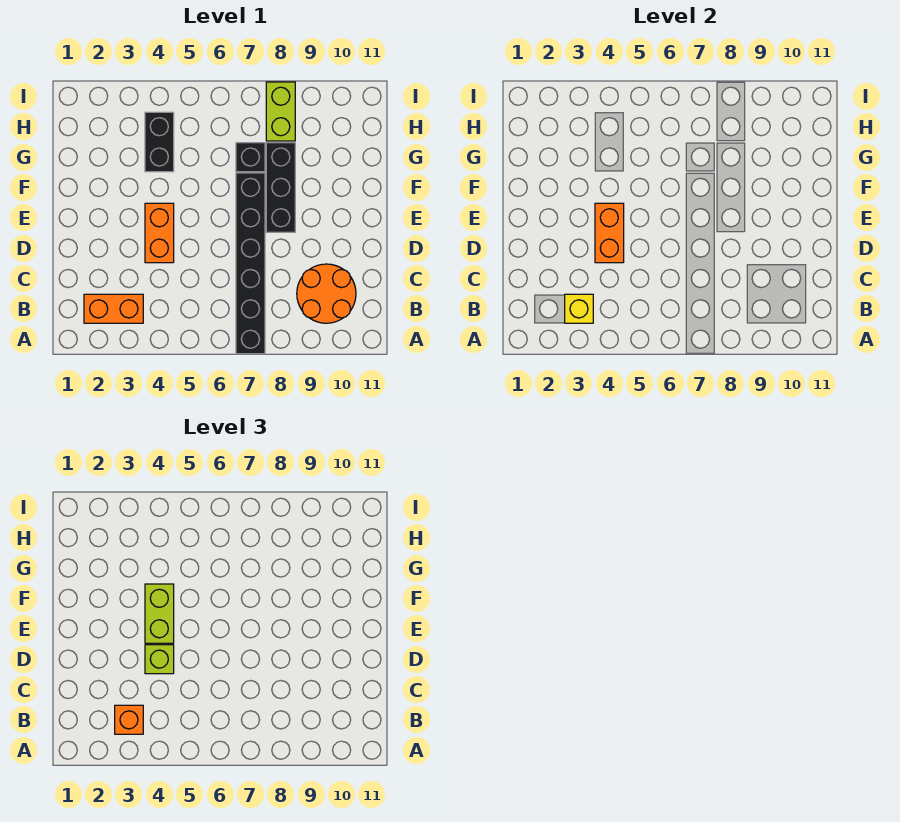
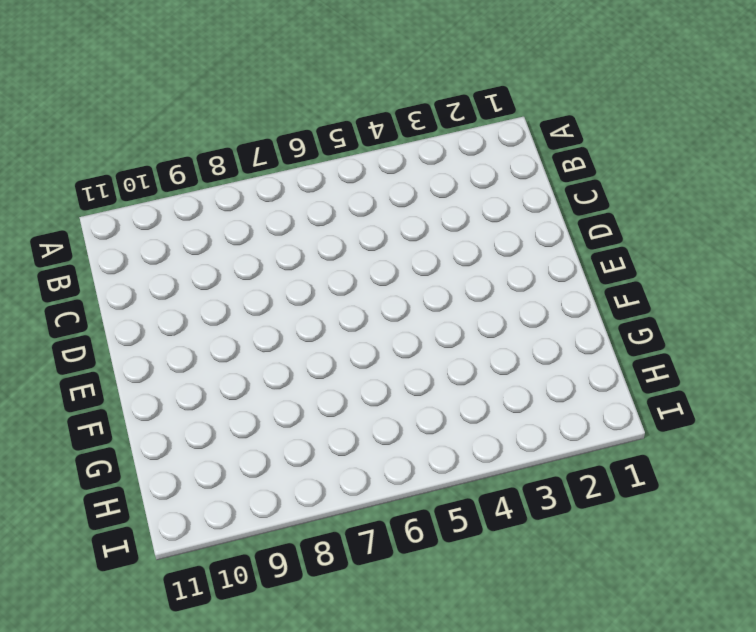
none -> black 1x6 brick [236,173,265,354]
none -> orange 1x2 brick [84,294,143,323]
none -> orange 2x2 round brick [297,264,356,323]

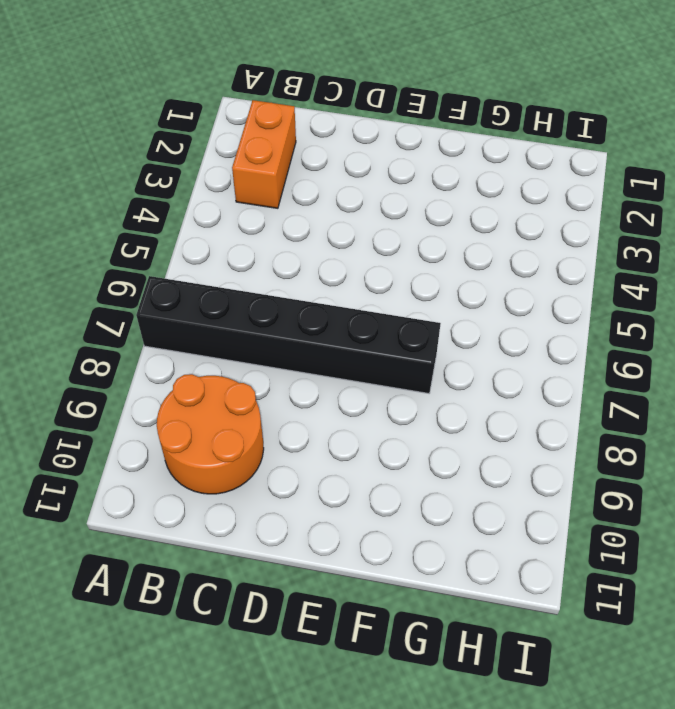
none -> orange 1x2 brick [145,203,174,263]
none -> black 1x3 brick [266,143,295,232]
none -> black 1x2 brick [145,112,174,172]

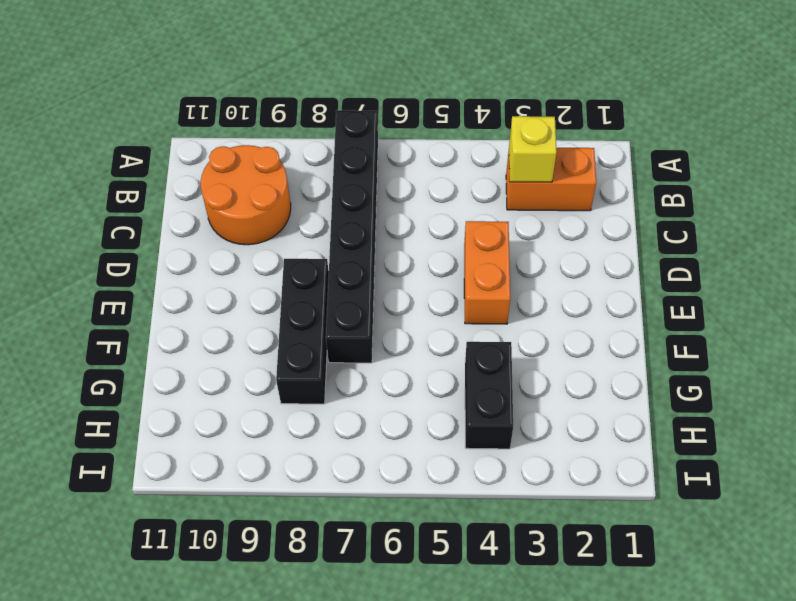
none -> black 1x1 brick [236,143,265,172]
none -> lime 1x2 brick [266,82,295,141]
none -> orange 1x2 brick [595,203,624,263]

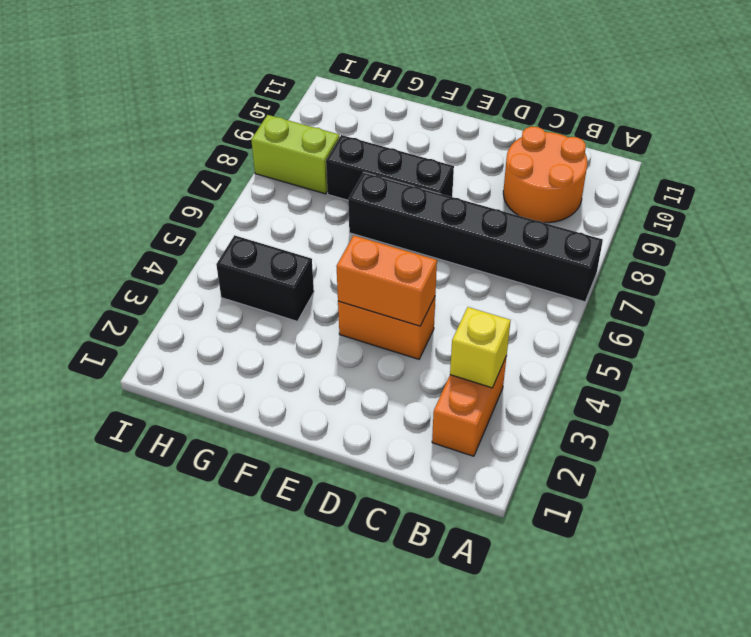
none -> black 1x1 brick [236,143,265,172]
none -> orange 1x1 brick [115,705,143,734]
none -> lime 1x1 brick [145,645,174,674]

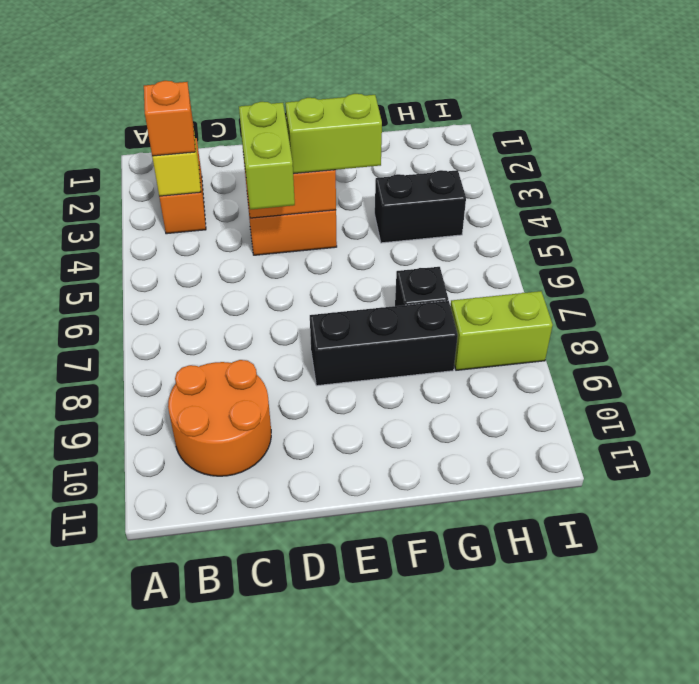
lime 1x2 brick [239,102,295,210] -> lime 1x1 brick [145,645,174,674]
none -> black 1x6 brick [236,173,265,354]

